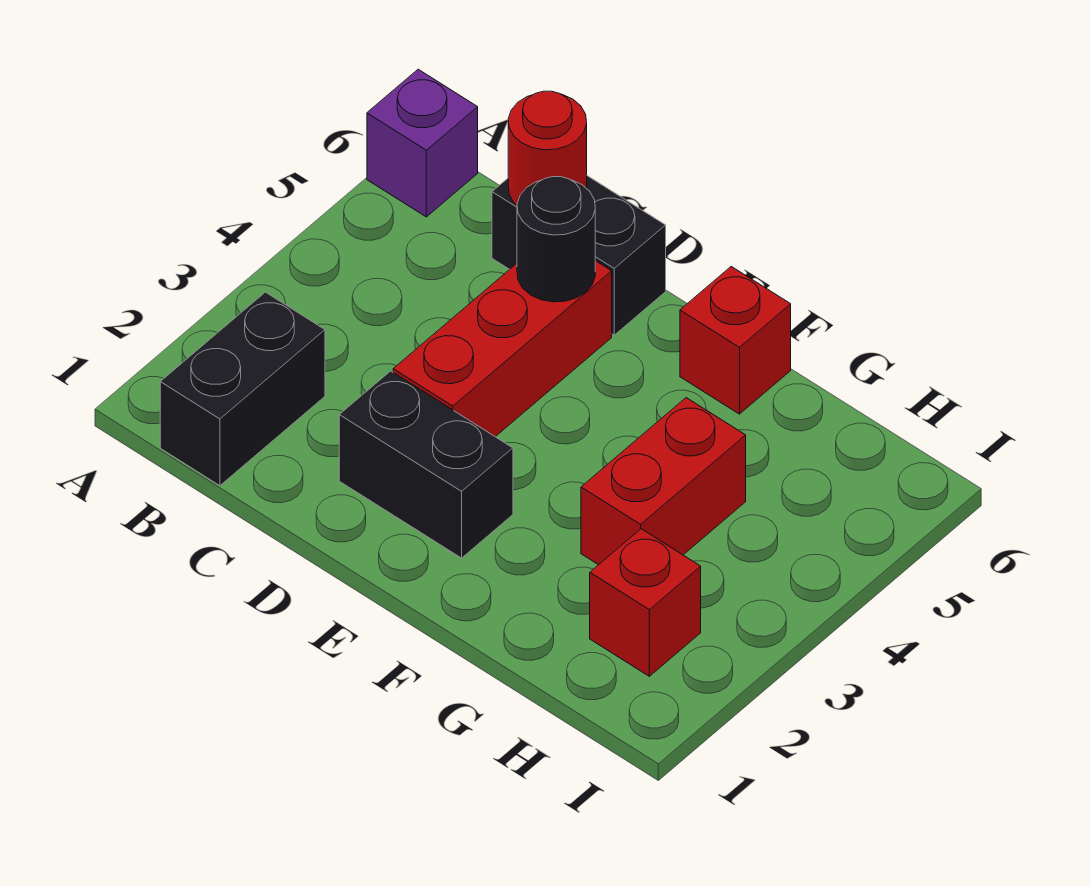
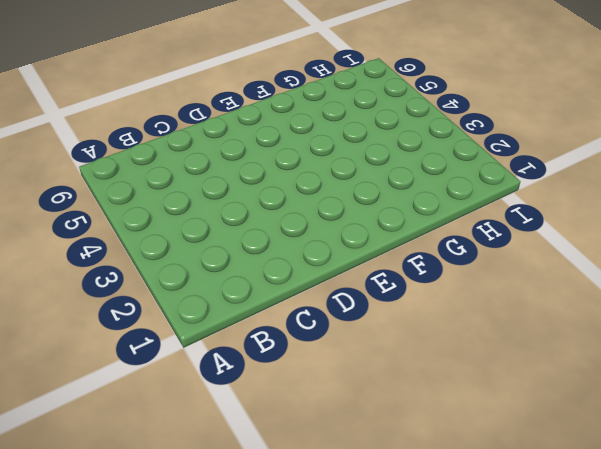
none -> purple 1x1 brick [367,69,478,217]
none -> black 1x2 brick [160,292,325,486]

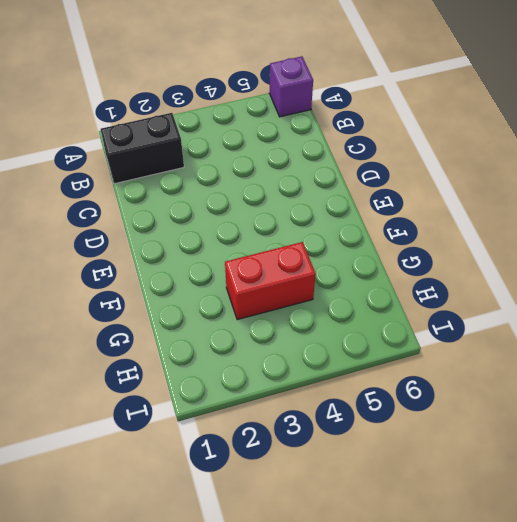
none -> black 1x2 brick [492,176,666,335]
none -> black 1x2 brick [339,371,513,558]

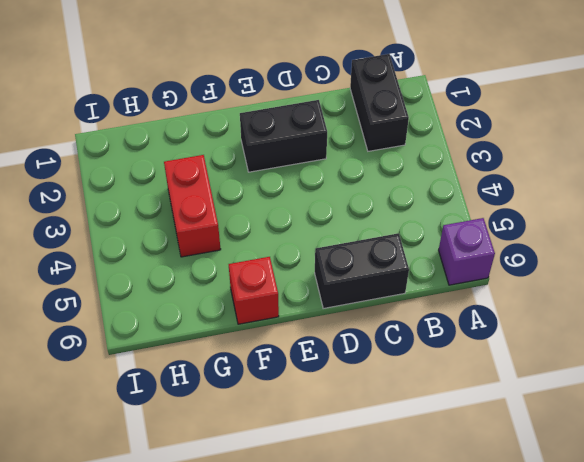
none -> red 1x3 brick [393,261,612,437]
none -> red 1x1 brick [590,529,701,676]

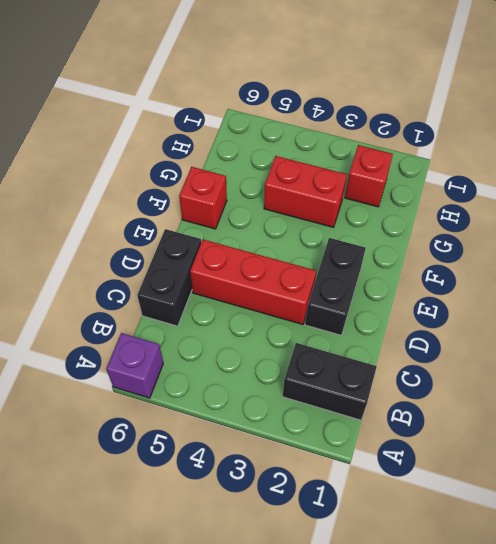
none -> red 1x1 round brick [508,91,587,205]
none -> black 1x1 round brick [517,177,595,302]

